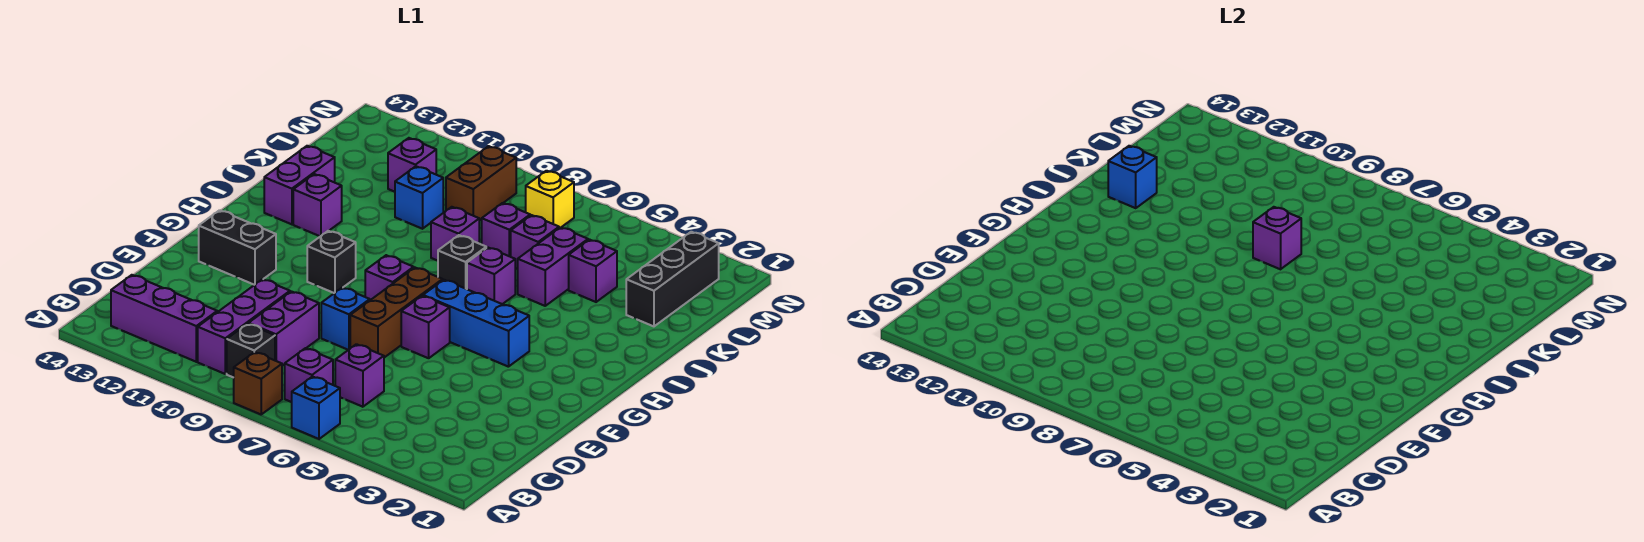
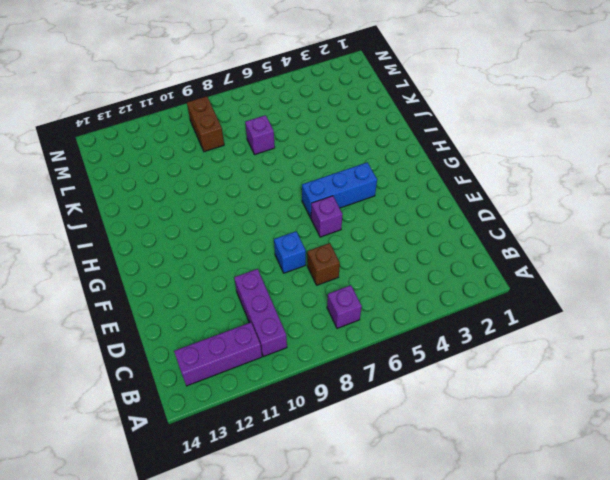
brown 1x1 brick [307,243,340,285] -> brown 1x1 brick moved to [234,352,282,414]
none -> blue 1x1 brick [292,377,340,439]
none -> black 1x1 brick [227,324,275,378]
none -> purple 1x1 brick [335,344,384,407]
none -> purple 1x2 brick [249,291,319,366]

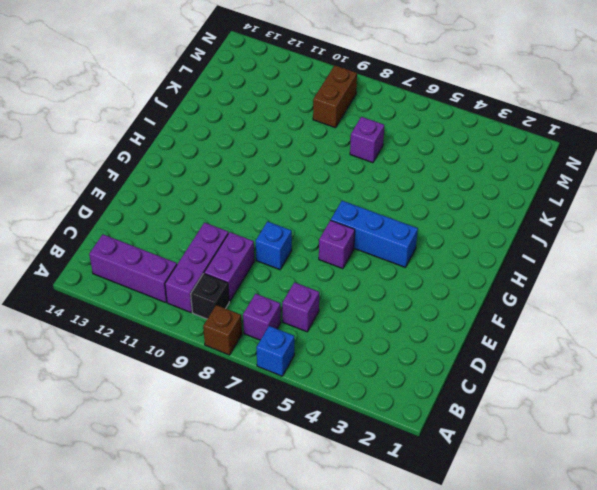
none -> brown 1x3 brick [350,268,443,358]
none -> black 1x2 brick [199,210,276,285]
none -> purple 1x1 brick [365,255,414,300]
none -> black 1x1 brick [307,231,356,293]

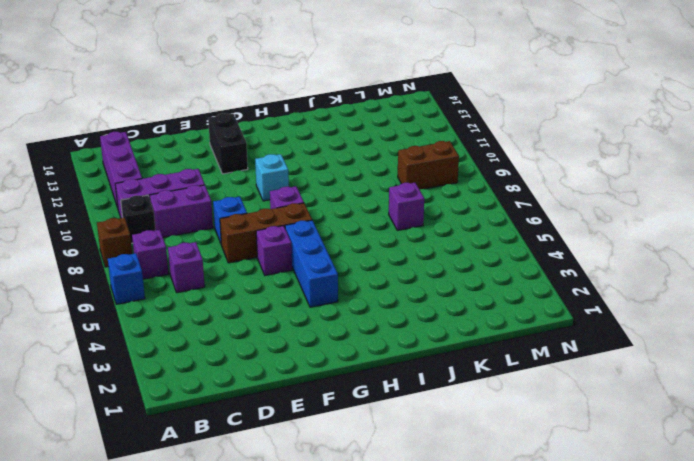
cyan 1x1 brick [255,154,289,201] -> black 1x1 brick [307,231,356,293]
none -> purple 1x1 brick [467,247,516,304]
none -> black 1x1 brick [438,235,486,289]
none -> purple 1x1 brick [293,174,342,236]
none -> purple 1x2 brick [264,146,335,224]

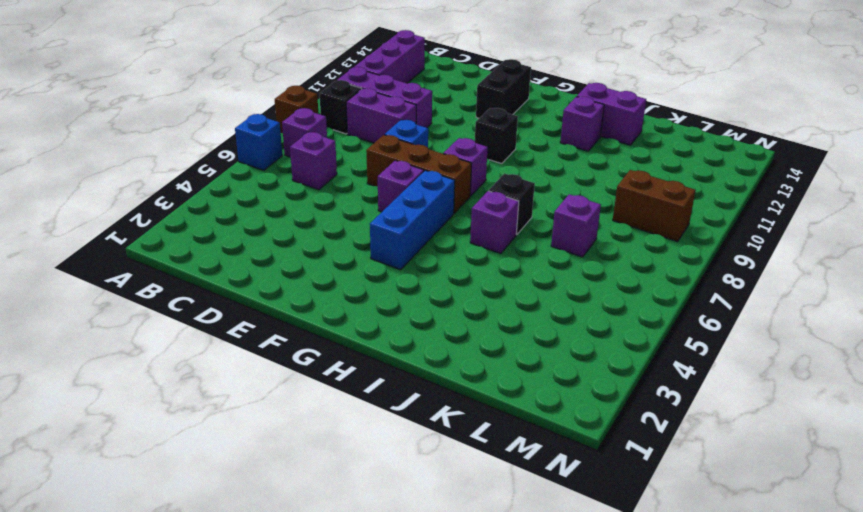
none -> purple 1x2 brick [518,227,588,306]
none -> purple 1x1 brick [431,207,479,261]
none -> black 1x3 brick [626,232,719,326]
none -> purple 1x1 brick [569,240,617,302]

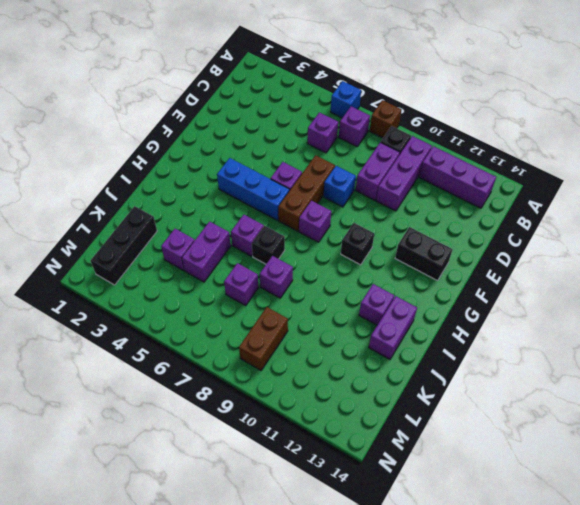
none -> purple 1x1 brick [511,215,559,269]
none -> blue 1x1 brick [395,166,443,229]
none -> purple 1x1 brick [388,138,436,192]
none -> yellow 1x1 brick [526,171,574,228]

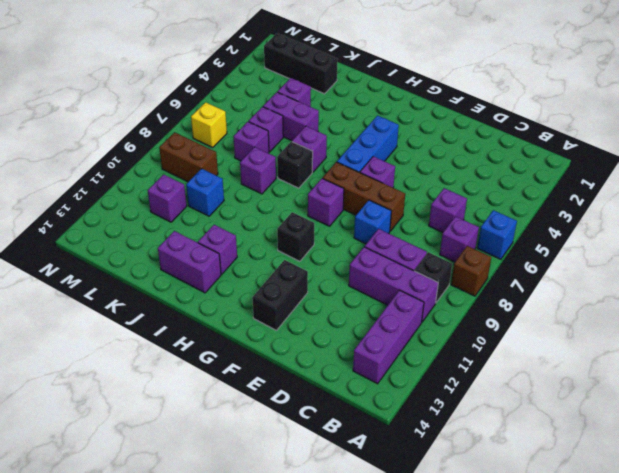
none -> purple 1x1 brick [1253,207,1301,269]
none -> blue 1x1 brick [1108,146,1157,208]

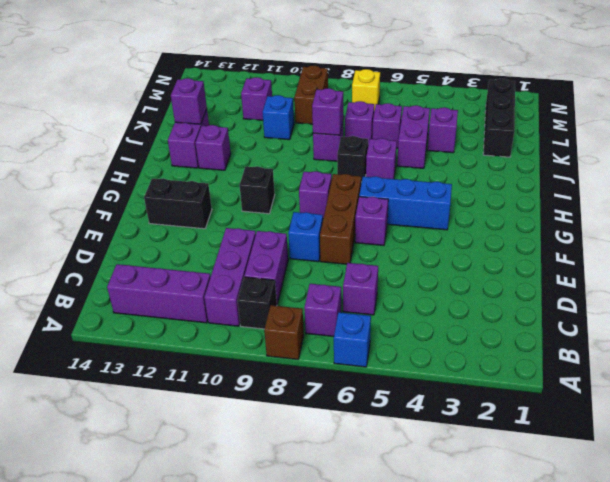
purple 1x1 brick [171,78,207,124] -> blue 1x1 brick [1108,146,1157,208]

